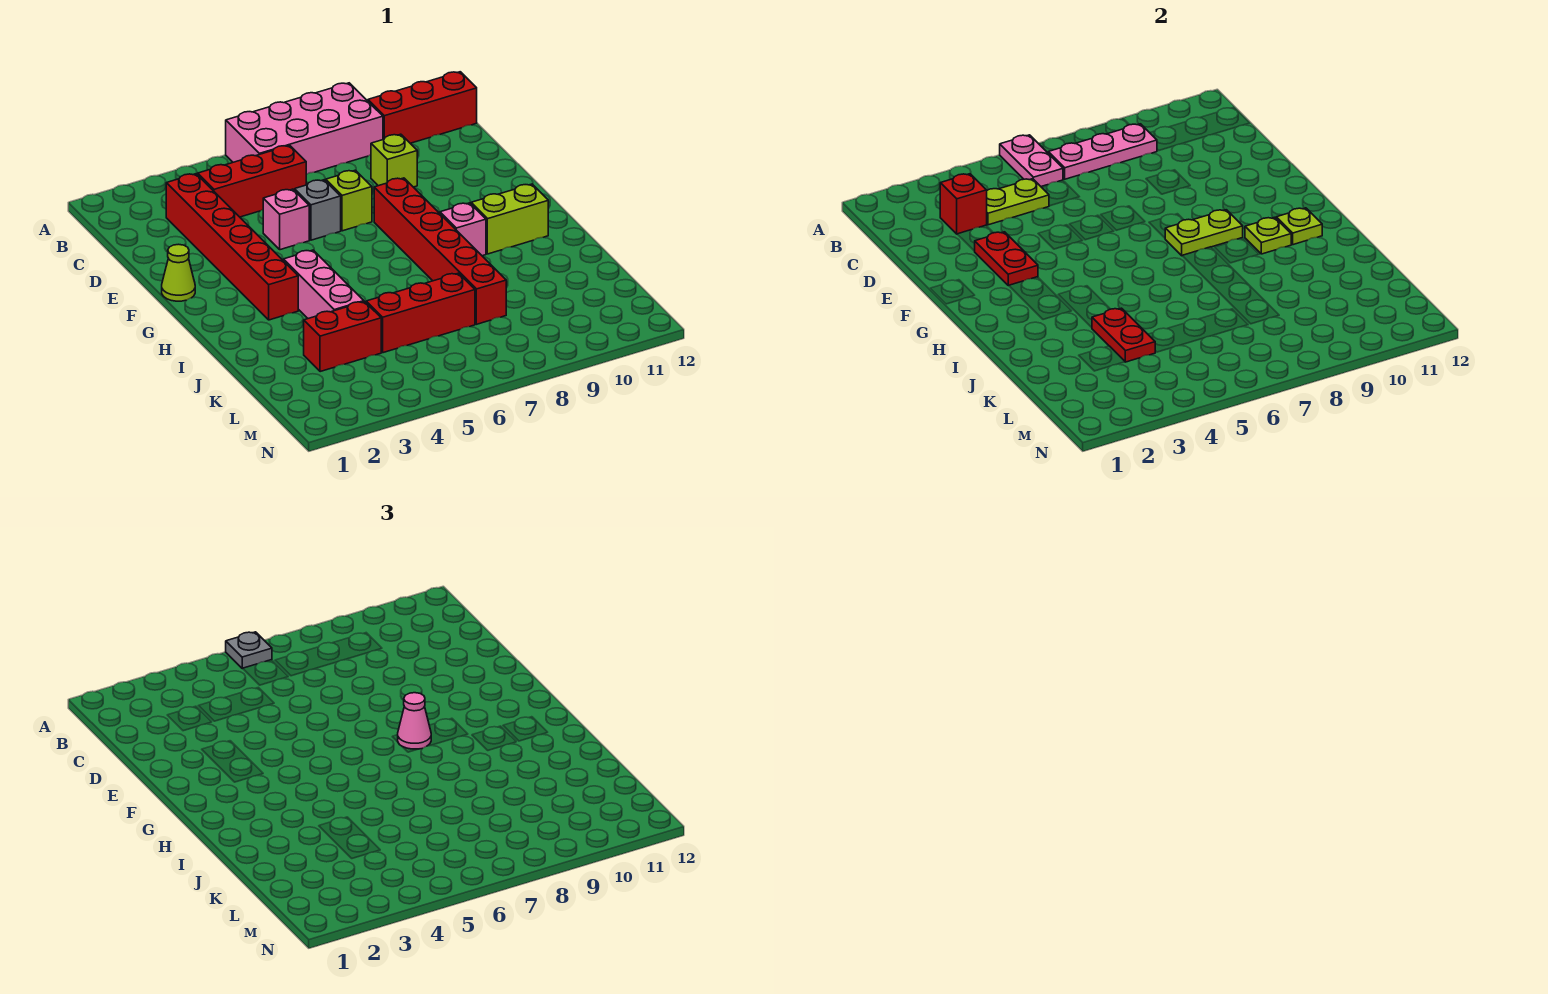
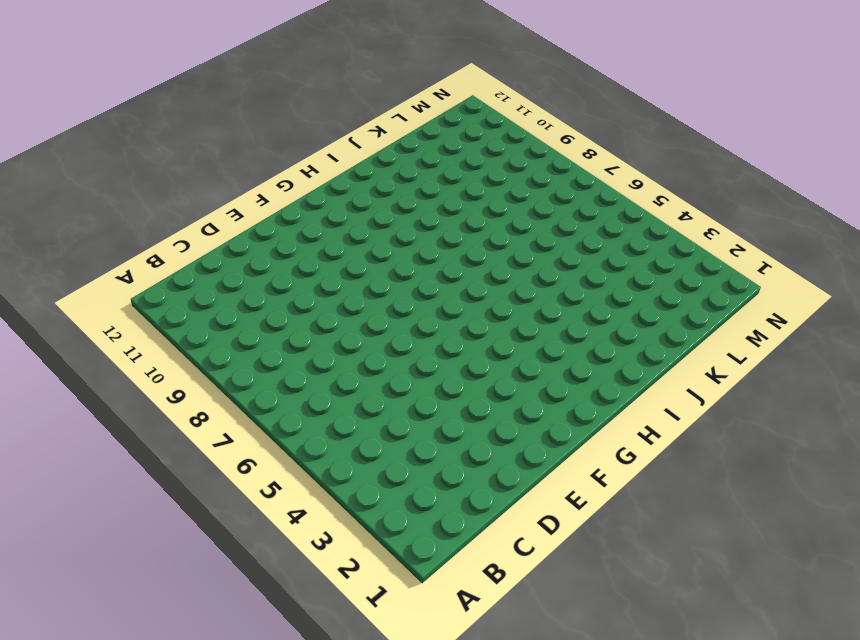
none -> pink 2x4 brick [226,83,383,174]
none -> red 1x3 brick [368,72,477,143]
none -> red 1x6 brick [166,174,298,320]

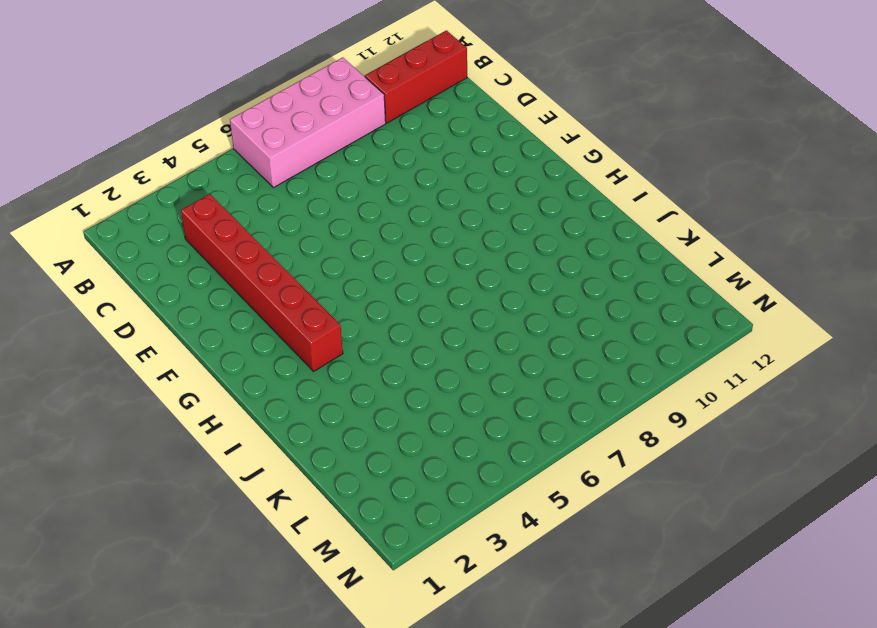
none -> red 1x3 brick [198,145,306,217]
none -> lime 1x1 brick [371,134,417,187]
none -> pink 1x1 brick [263,189,309,250]

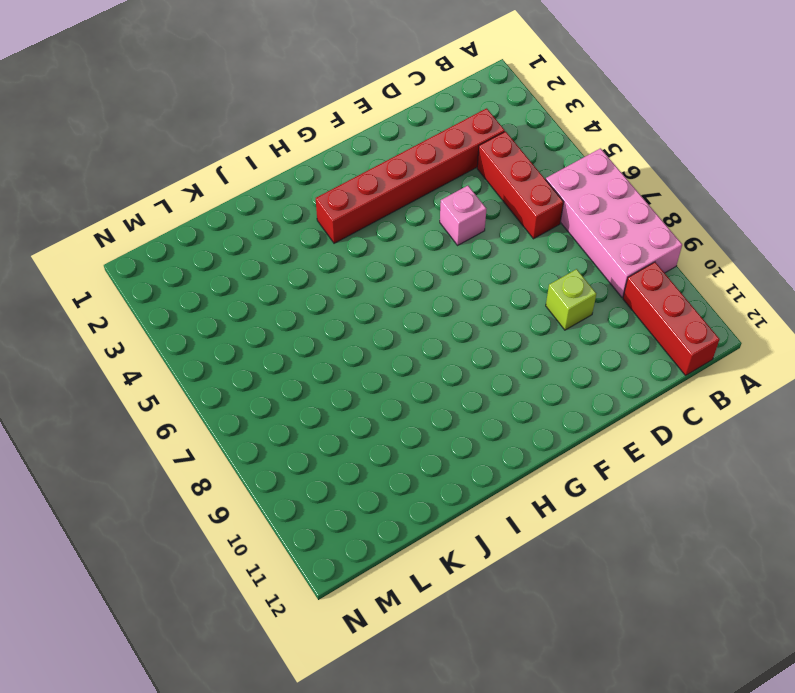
none -> grey 1x1 brick [295,180,341,240]
none -> lime 1x1 brick [326,170,372,231]
none -> lime 1x1 cone [162,244,195,301]

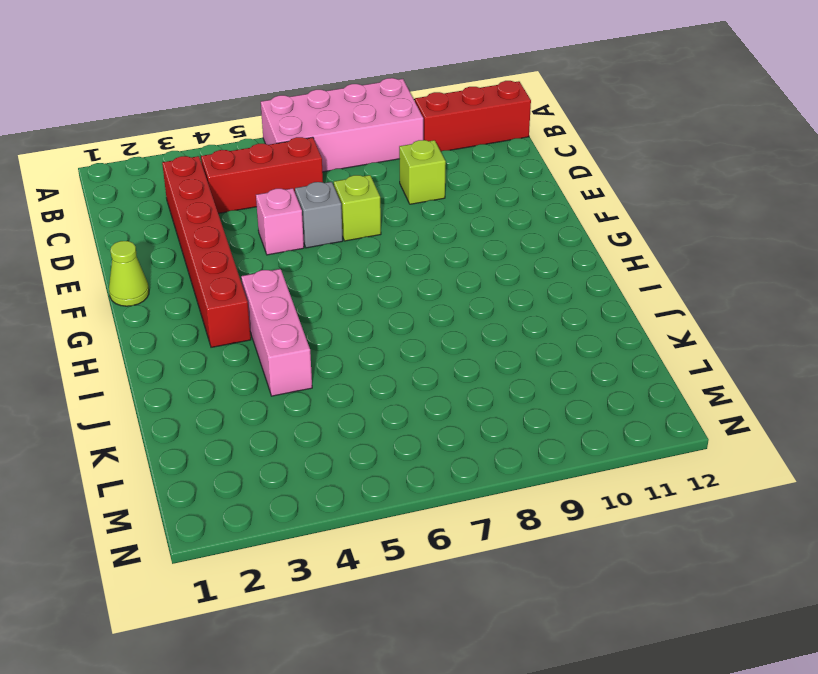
none -> red 1x6 brick [374,178,506,324]
none -> pink 1x1 brick [440,203,486,256]
none -> lime 1x2 brick [471,184,548,254]

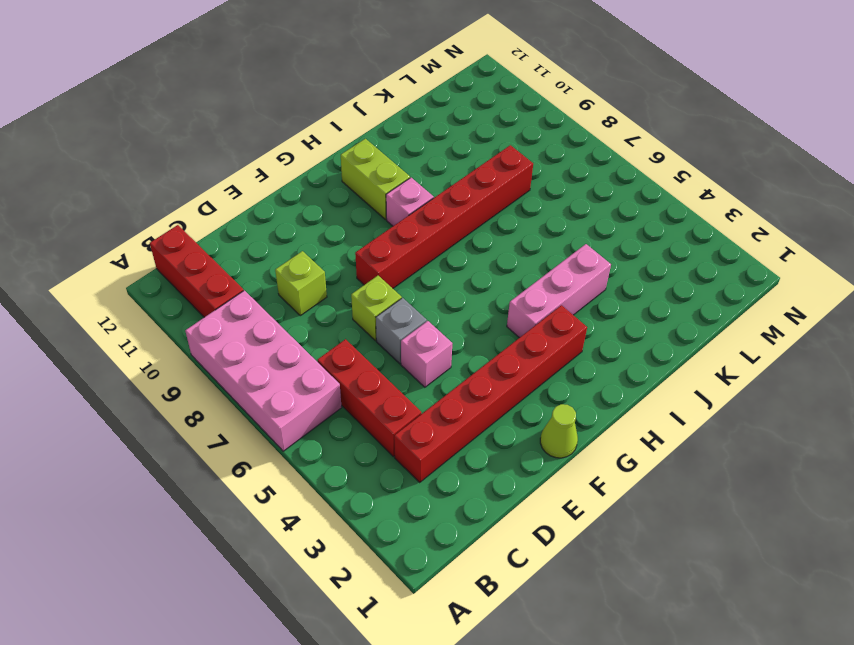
none -> red 1x2 brick [304,302,381,372]
none -> red 1x3 brick [366,273,475,353]
none -> pink 1x2 plate [1000,135,1063,186]

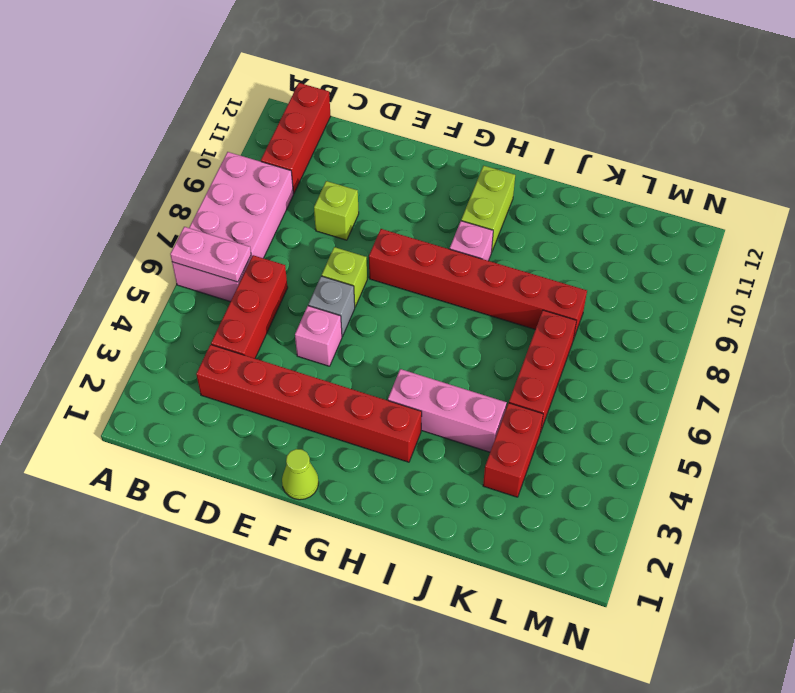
none -> pink 1x3 plate [1048,124,1157,179]
none -> red 1x1 brick [940,174,987,234]
none -> lime 1x2 plate [987,179,1049,225]

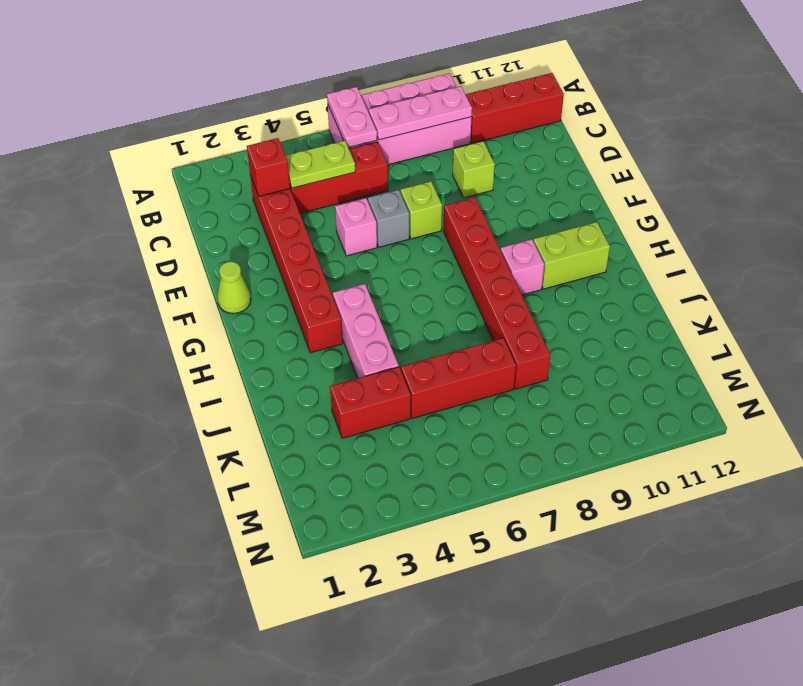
none -> red 1x2 plate [975,232,1038,286]
none -> lime 1x2 plate [1165,210,1243,256]
none -> lime 1x1 plate [1245,217,1292,254]

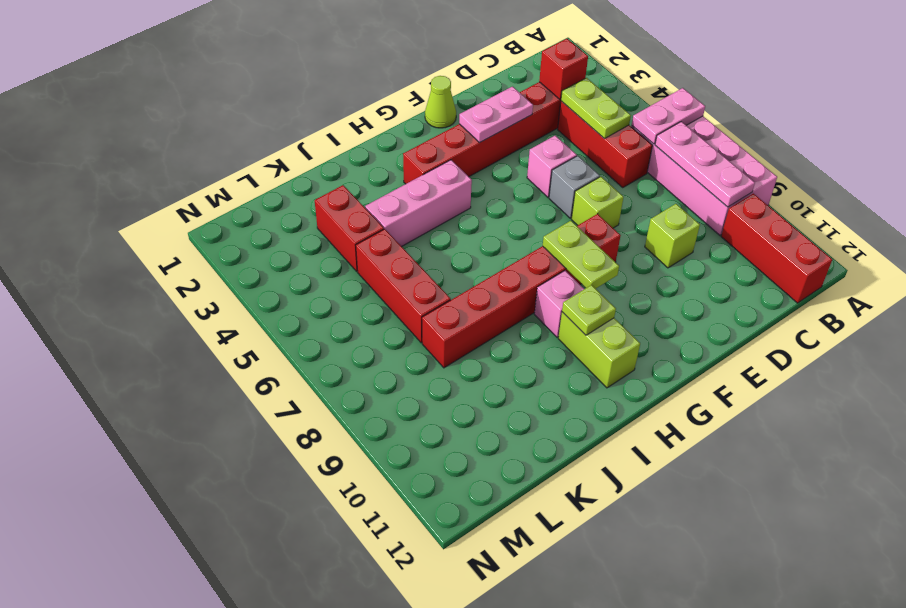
pink 1x2 plate [459,87,533,143] -> red 1x2 plate [975,232,1038,286]
none -> lime 1x1 plate [1276,208,1322,245]
none -> red 1x2 plate [1092,308,1155,362]
none -> grey 1x1 plate [226,632,272,669]

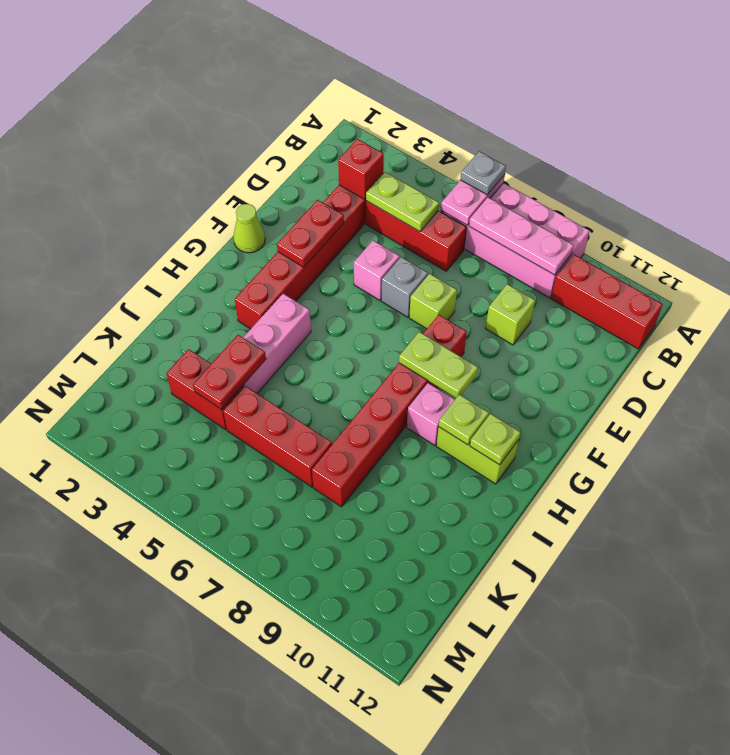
none -> pink 1x1 cone [398,693,431,749]

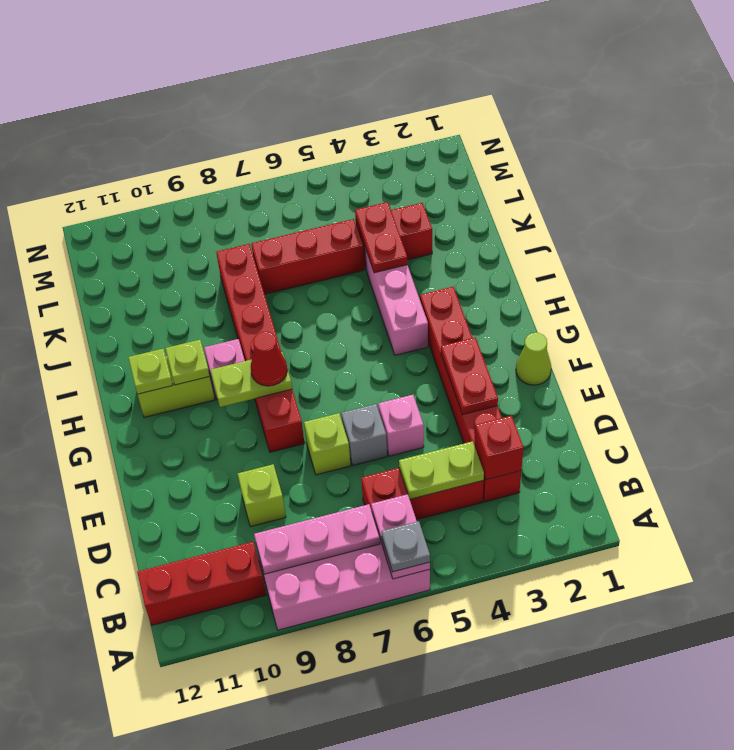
red 1x1 cone [250,332,287,386] -> pink 1x1 cone [398,693,431,749]

